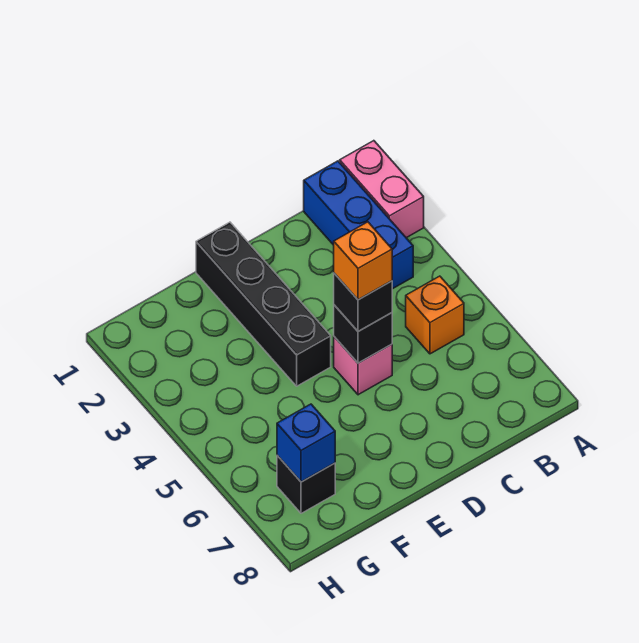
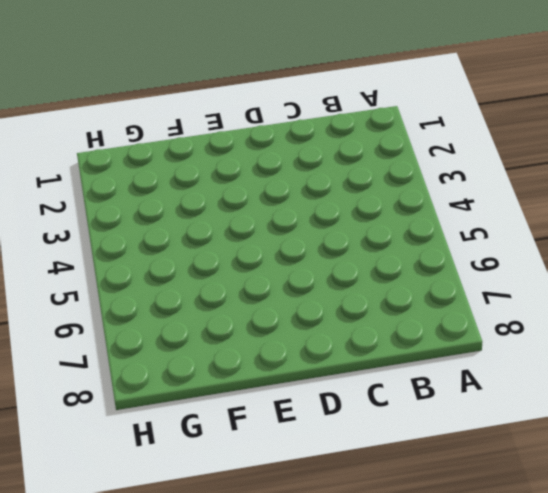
none -> pink 1x2 brick [340,141,424,238]
none -> blue 1x3 brick [304,161,413,289]

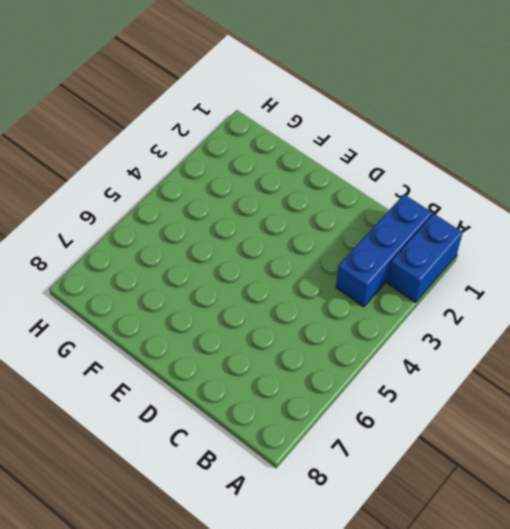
blue 1x2 brick [387,214,463,302] -> pink 1x2 brick [340,141,424,238]
none -> orange 1x1 brick [406,276,464,354]
none -> pink 1x1 brick [334,337,392,395]

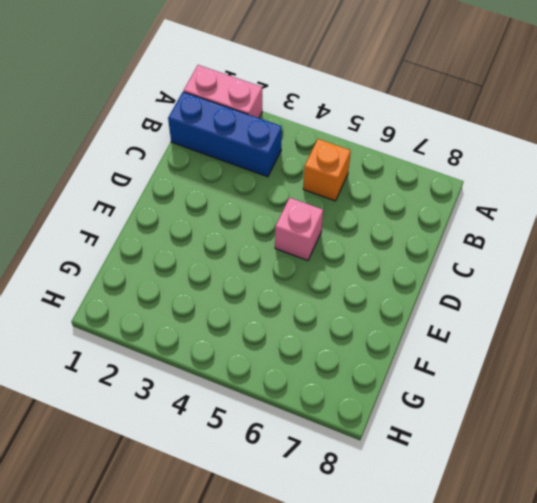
none -> black 1x4 brick [196,222,331,386]
none -> black 1x1 brick [277,455,335,513]

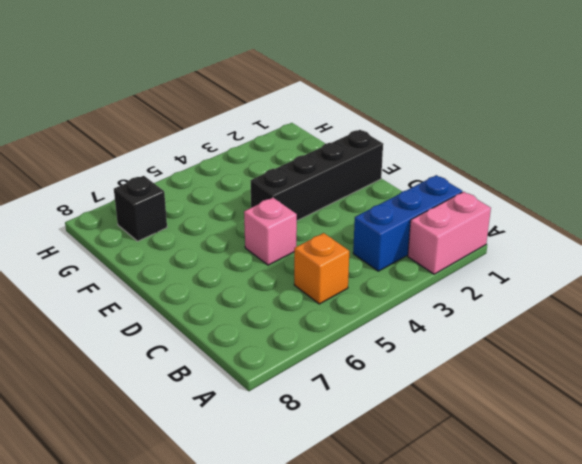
none -> black 1x1 brick [334,305,392,363]
none -> blue 1x1 brick [277,404,335,482]

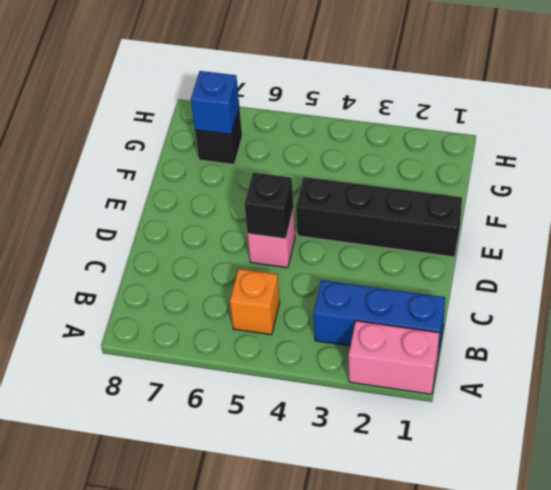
none -> black 1x1 brick [334,273,392,331]
none -> orange 1x1 brick [334,222,392,300]

